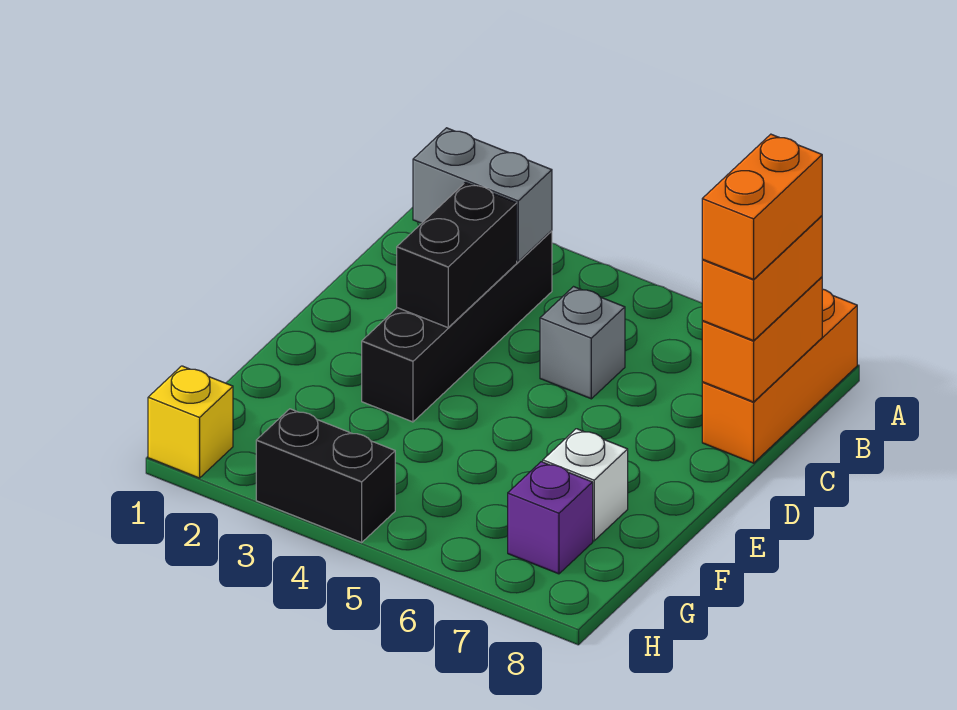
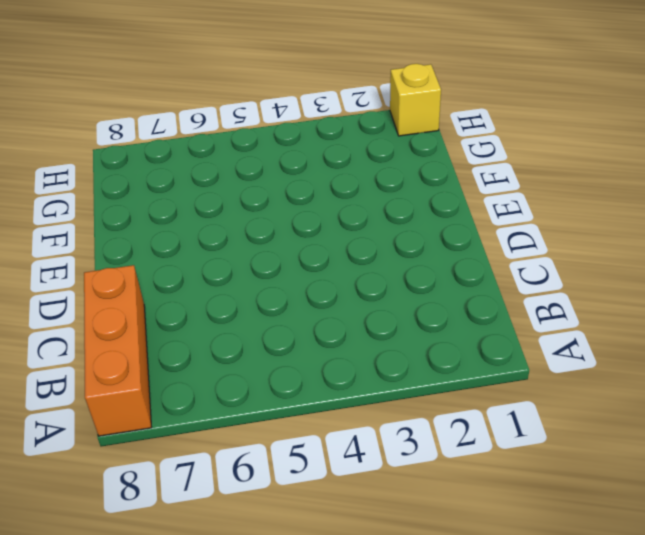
none -> black 1x4 brick [362,231,552,422]
none -> grey 1x1 brick [540,287,625,399]
none -> white 1x1 brick [543,429,628,541]

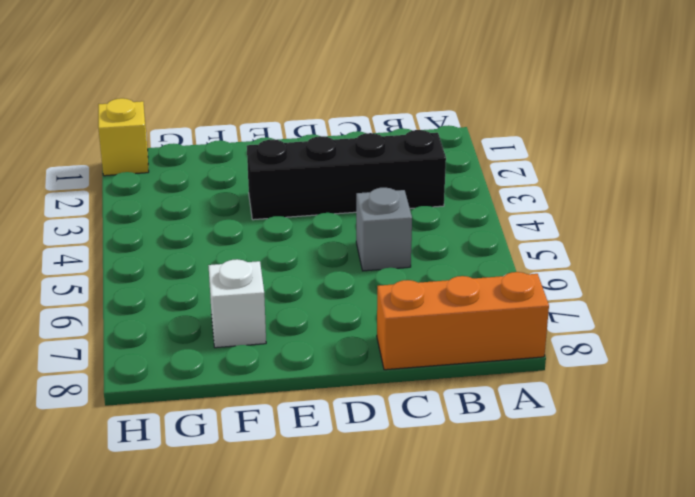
none -> purple 1x1 brick [508,462,593,574]
none -> black 1x2 brick [256,409,395,542]
none -> grey 1x2 brick [413,128,552,261]

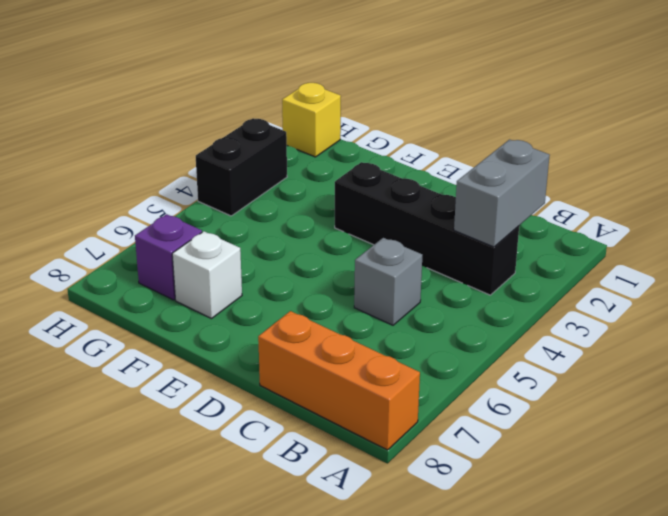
none -> orange 1x2 brick [702,277,822,402]
none -> black 1x2 brick [397,182,517,328]
none -> orange 1x2 brick [702,216,822,341]

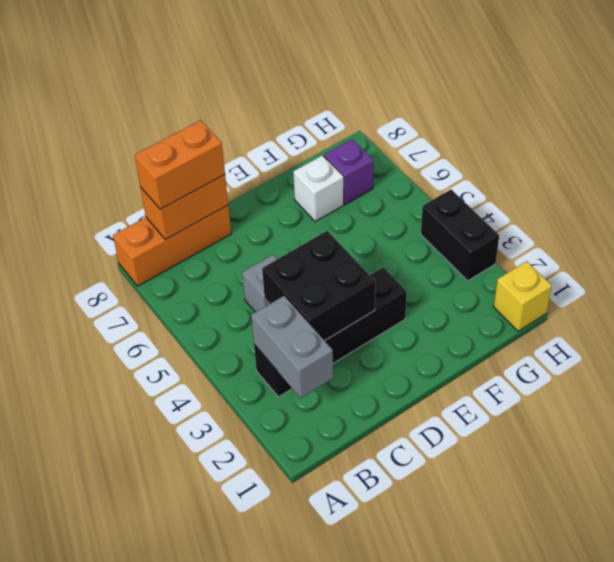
black 2x2 brick [262,231,375,341] -> black 1x2 brick [397,182,517,328]
none -> orange 1x2 brick [702,134,822,279]

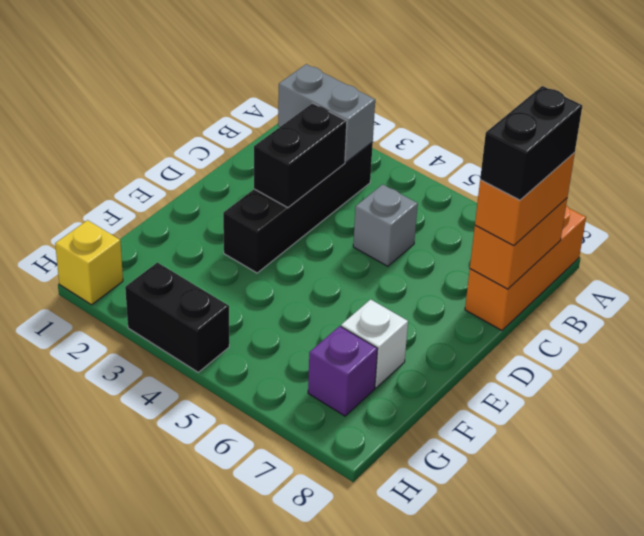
black 1x2 brick [480,86,582,200] -> orange 1x2 brick [702,134,822,279]

